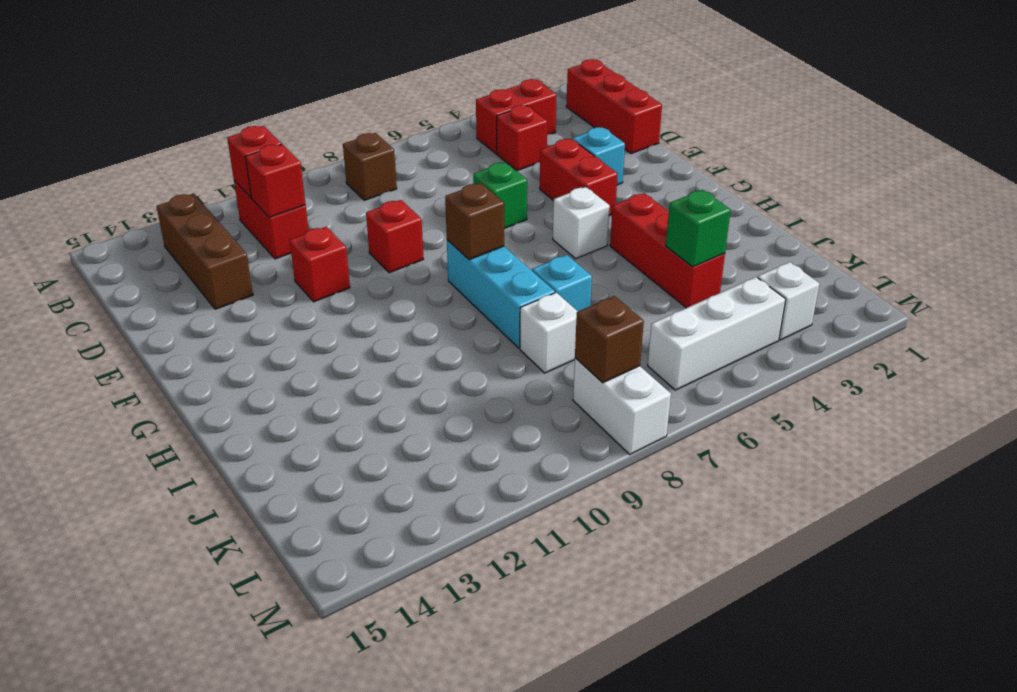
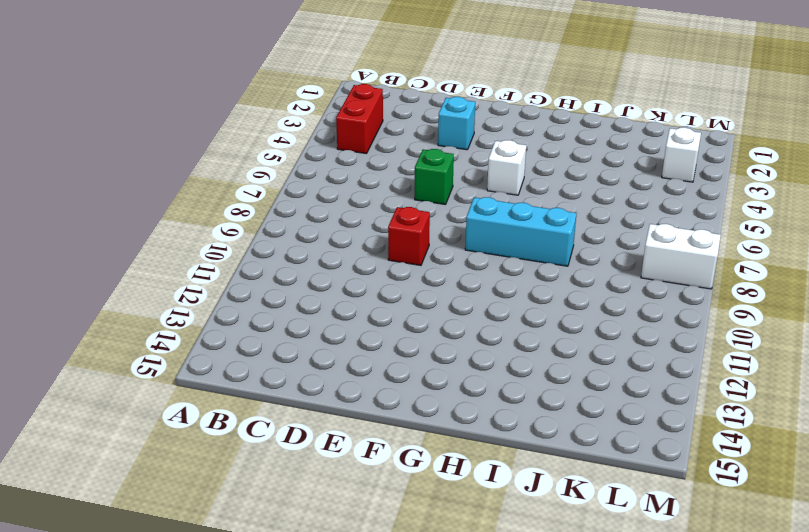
none -> red 1x3 brick [566,59,662,154]
none -> brown 1x1 brick [343,133,397,200]
none -> red 1x2 brick [234,180,309,259]

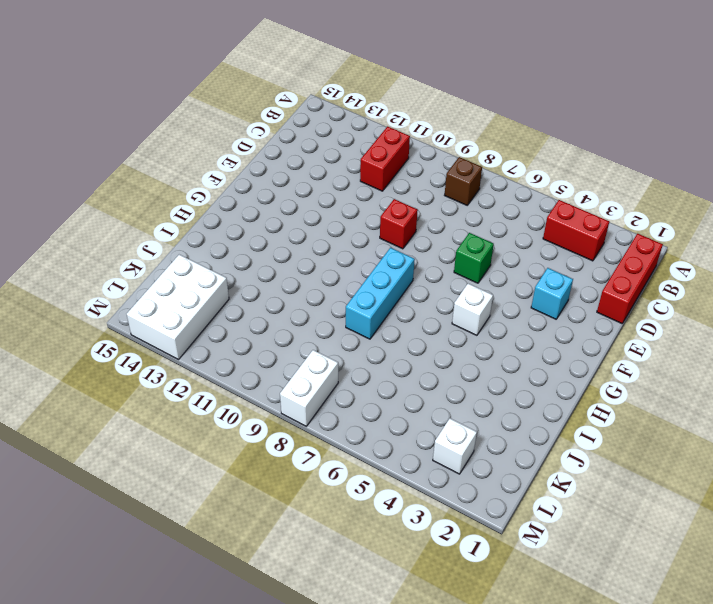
white 2x3 brick [127,255,229,360] -> none
none -> brown 1x3 brick [156,193,253,309]
none -> red 1x1 brick [497,105,547,171]
none -> red 1x2 brick [540,139,618,216]

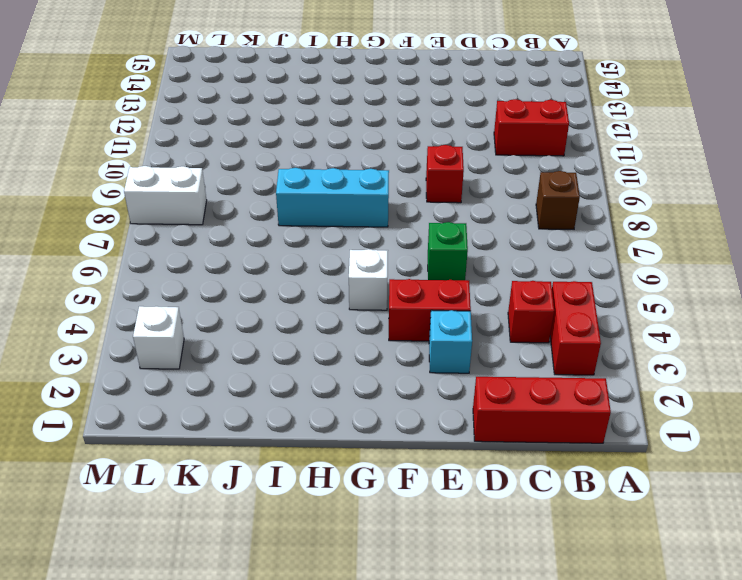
none -> brown 1x3 brick [156,193,253,309]
none -> red 1x1 brick [290,227,350,302]
none -> red 1x3 brick [610,193,725,308]

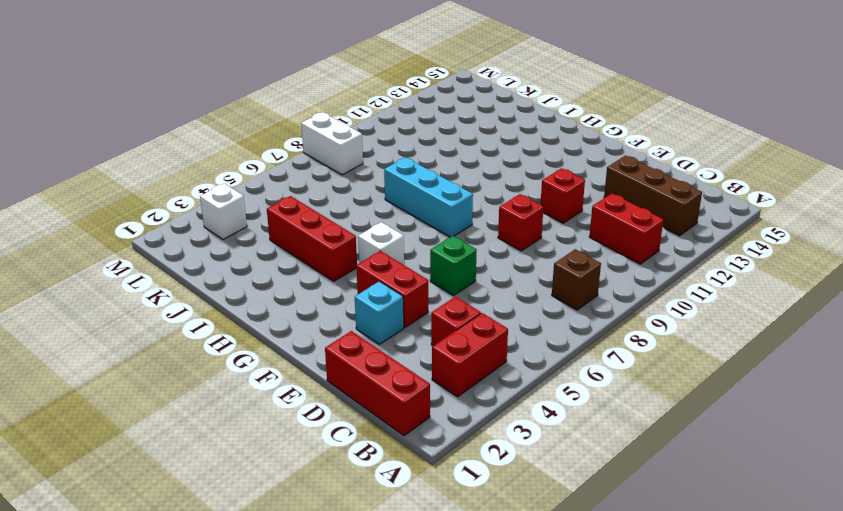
none -> cyan 1x1 brick [532,255,592,311]
none -> white 1x1 brick [520,292,578,373]
none -> white 1x3 brick [648,277,786,390]

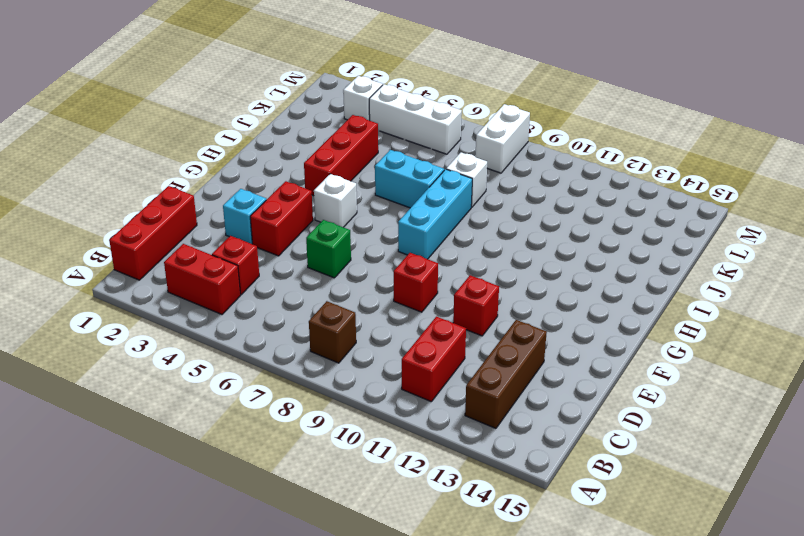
cyan 1x2 brick [375,150,444,208] -> cyan 1x1 brick [532,255,592,311]
none -> red 1x1 brick [227,126,281,198]
none -> red 1x1 brick [245,144,306,218]
none -> brown 1x1 brick [445,183,504,260]

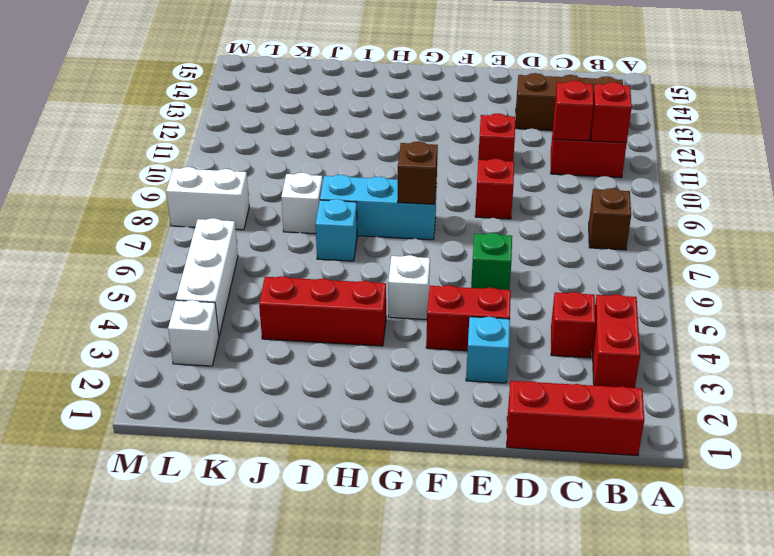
none -> green 1x1 brick [666,190,731,267]
none -> brown 1x1 brick [575,296,644,383]

